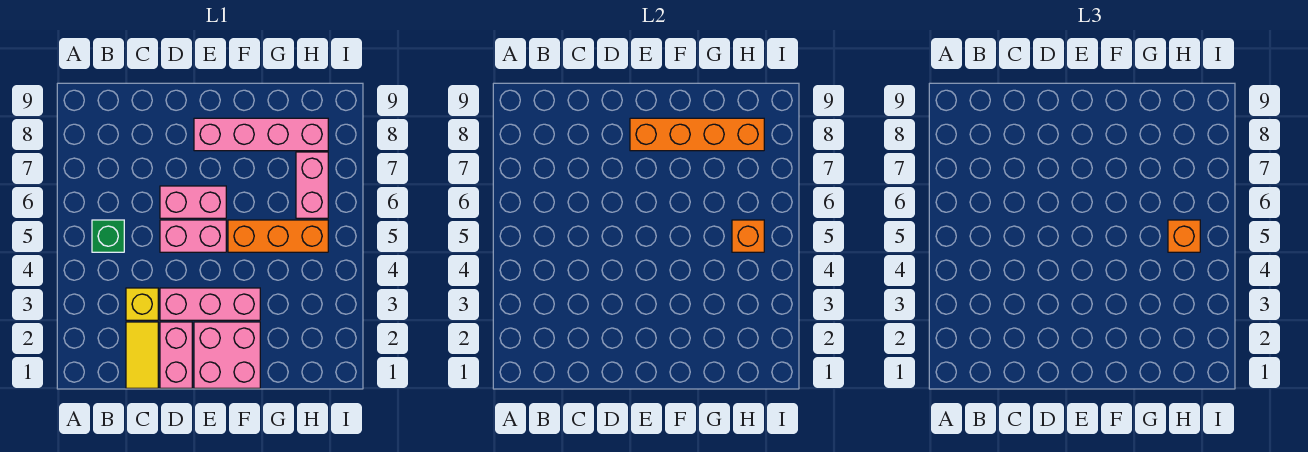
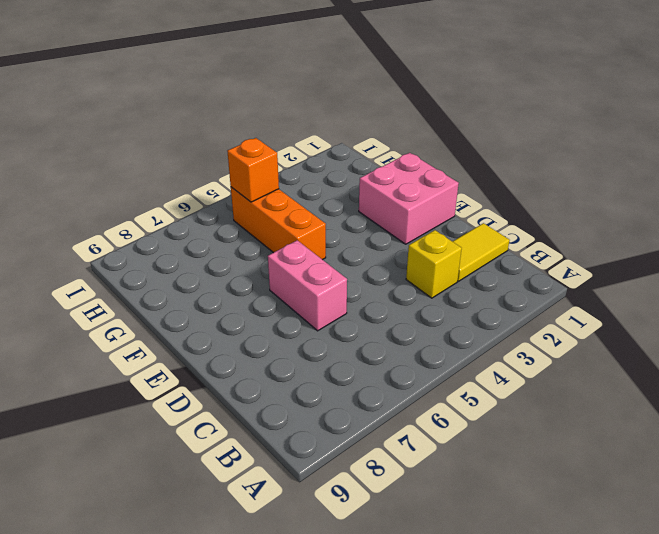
none -> green 1x1 brick [92,220,124,252]
none -> pink 1x2 brick [160,322,192,388]
none -> pink 1x3 brick [160,288,260,320]

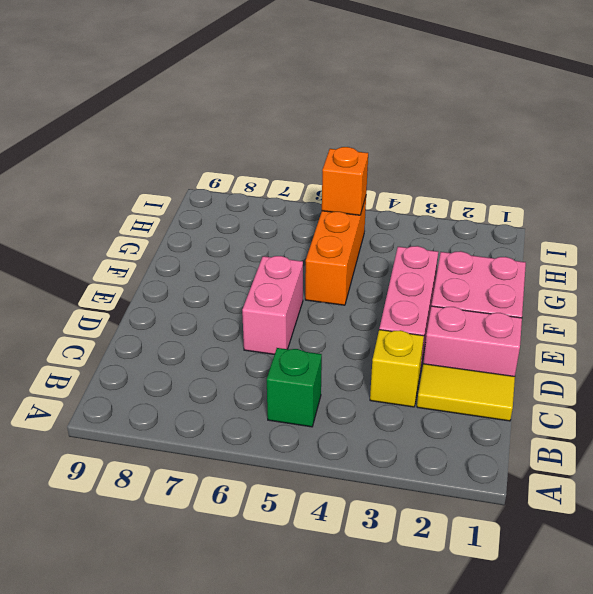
none -> pink 1x2 brick [160,220,226,252]
none -> pink 1x4 brick [194,118,328,151]
none -> pink 1x2 brick [296,152,328,218]

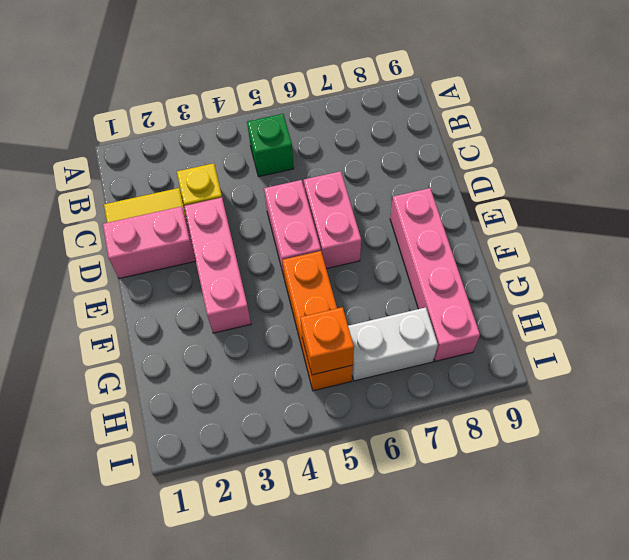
white 1x2 brick [348,307,438,381] -> pink 1x2 brick [296,152,328,218]
none -> pink 2x2 brick [194,322,260,388]
none -> orange 1x4 brick [630,118,764,151]
none -> orange 1x1 brick [1168,220,1200,252]

